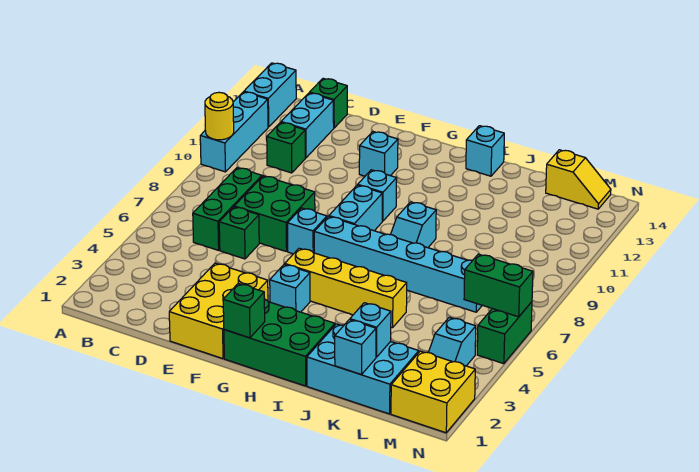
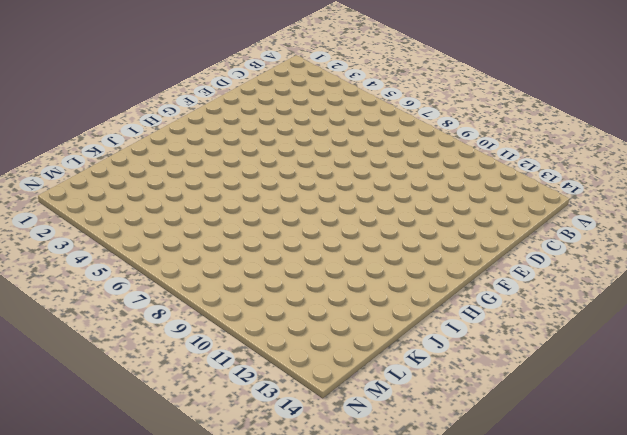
none -> cyan 1x3 brick [200,92,268,172]
none -> cyan 1x2 brick [244,63,296,127]
none -> green 1x3 brick [193,168,262,250]

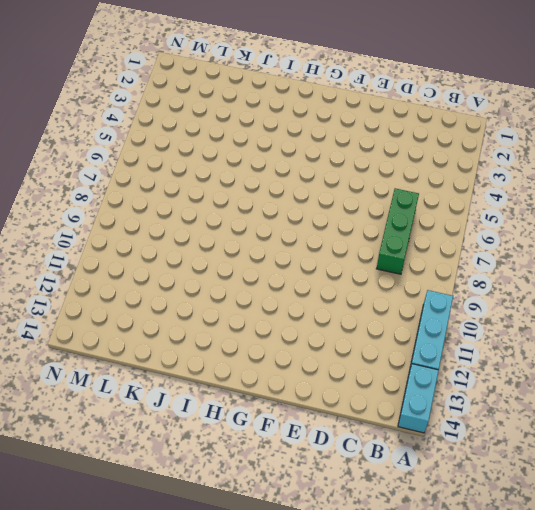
none -> green 1x1 brick [267,122,305,173]
none -> cyan 1x2 brick [281,93,334,158]
none -> green 1x1 brick [310,78,347,128]

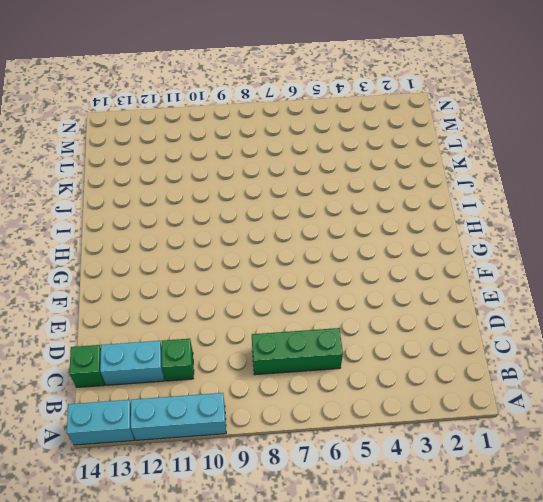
none -> green 1x1 brick [219,207,259,259]
none -> green 2x2 brick [234,176,315,252]
none -> yellow 2x3 brick [169,263,268,359]

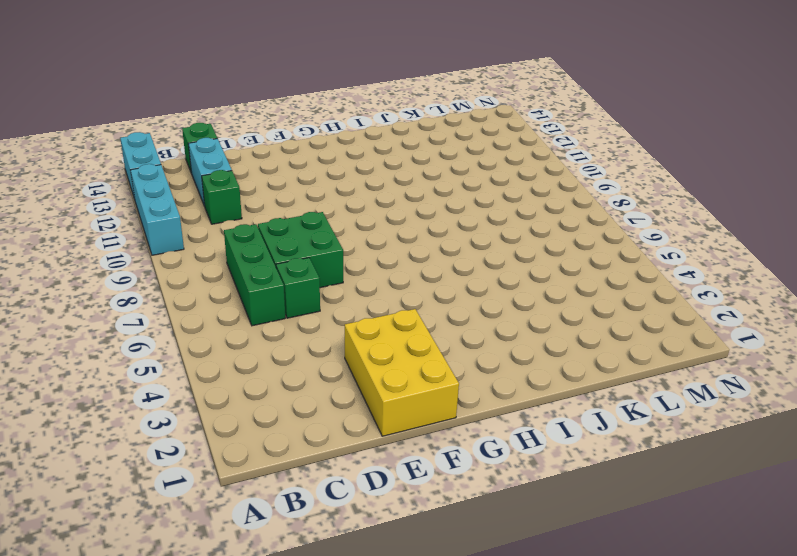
none -> cyan 1x1 brick [288,208,327,254]
none -> cyan 1x1 brick [359,132,398,176]
none -> green 2x3 brick [224,299,335,386]

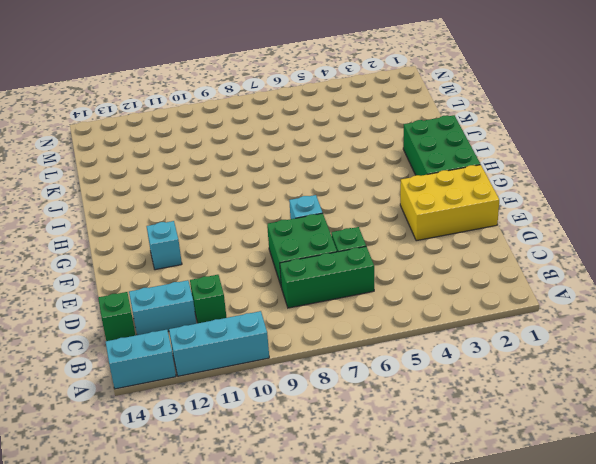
none -> cyan 1x1 brick [270,264,310,312]
none -> yellow 1x4 brick [285,248,407,328]
none -> cyan 1x6 brick [314,216,482,312]

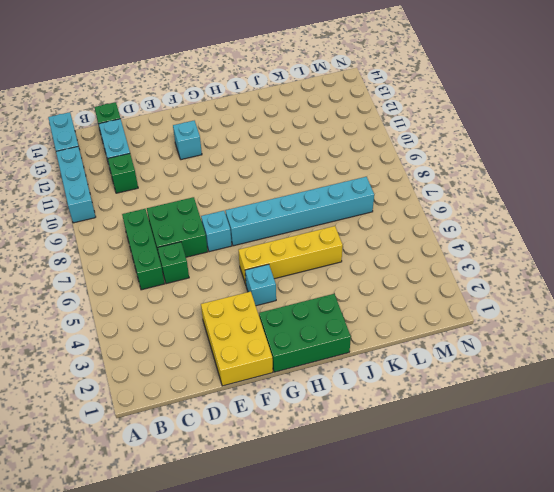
none -> cyan 1x2 brick [329,185,382,231]
none -> cyan 1x1 brick [358,170,397,221]
none -> cyan 1x2 slope [391,202,436,248]

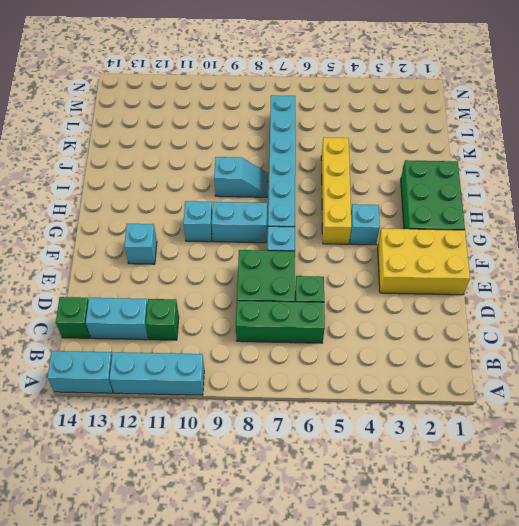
none -> cyan 1x1 brick [466,126,504,176]
none -> cyan 2x3 brick [307,324,419,414]
none -> yellow 1x2 slope [546,150,611,209]

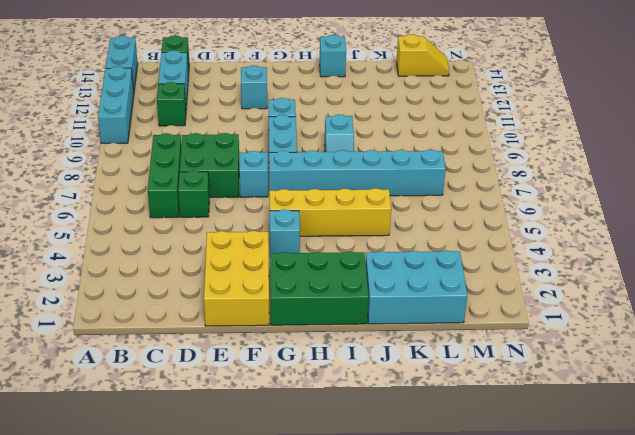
none -> yellow 2x2 brick [391,351,475,433]
none -> cyan 1x2 slope [428,317,476,366]
none -> green 1x2 brick [477,302,532,364]

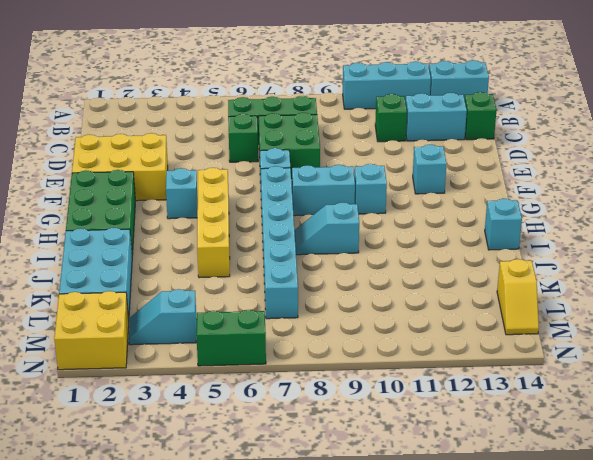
none -> yellow 1x1 round brick [205,92,234,140]
none -> green 1x1 brick [223,284,265,338]
none -> cyan 1x1 brick [335,320,376,374]

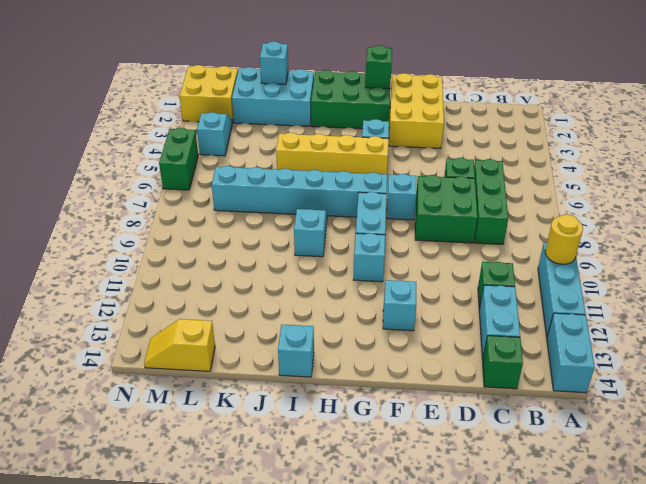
none -> cyan 1x1 brick [350,303,391,357]
none -> green 1x2 brick [464,254,533,317]

